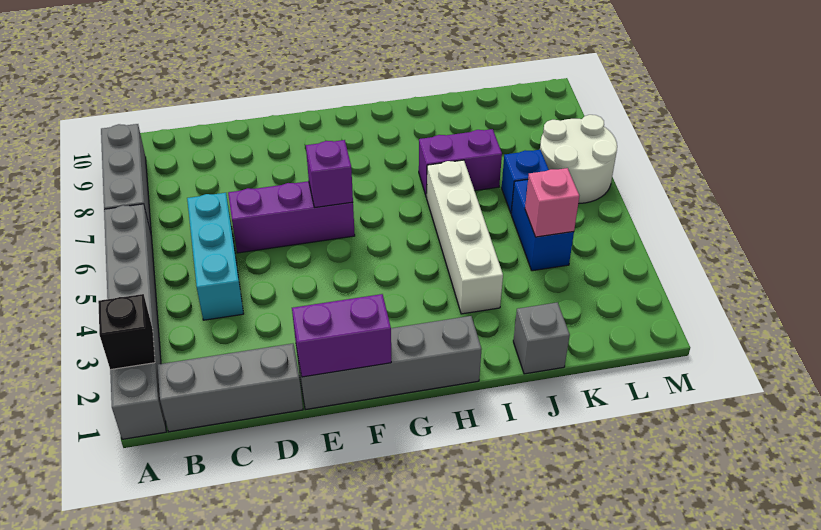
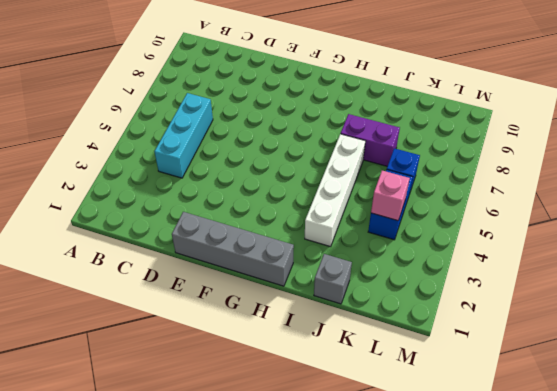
none -> grey 1x6 brick [104,204,166,439]
none -> grey 1x3 brick [101,124,151,232]
none -> grey 1x3 brick [158,344,303,432]

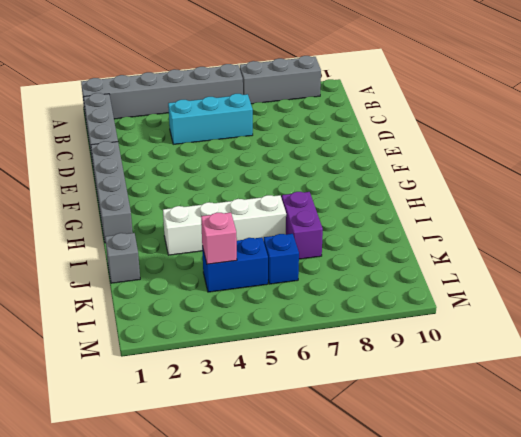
none -> purple 1x3 brick [228,181,355,253]
none -> white 2x2 round brick [540,115,617,204]
none -> black 1x1 brick [98,294,155,370]

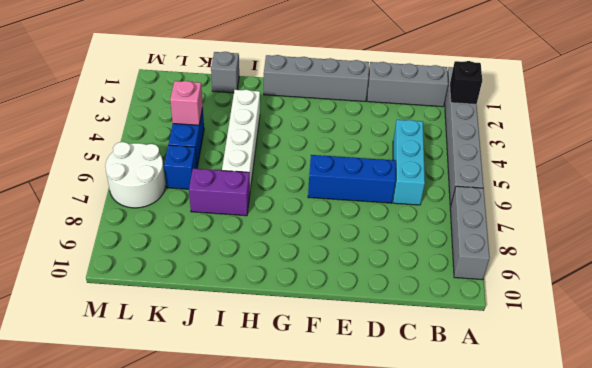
blue 1x3 brick [308,155,396,203] -> purple 1x3 brick [228,181,355,253]
none -> purple 1x2 brick [292,294,391,377]
none -> purple 1x1 brick [306,140,353,207]

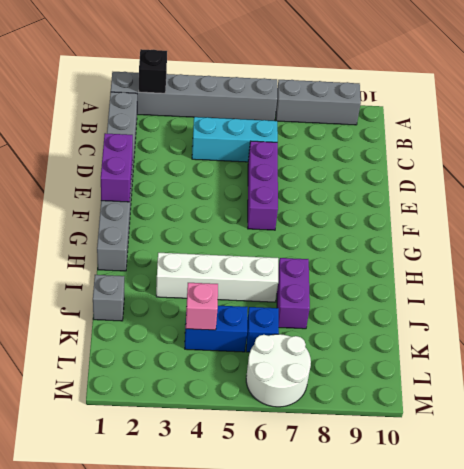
none -> purple 1x1 brick [306,140,353,207]

